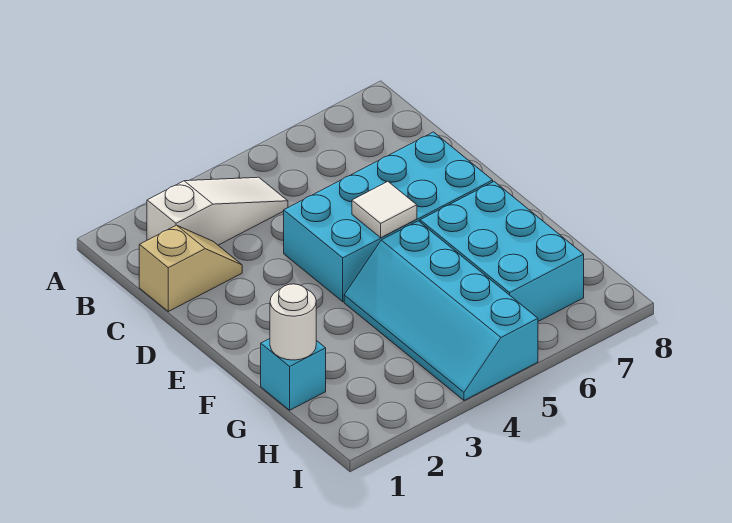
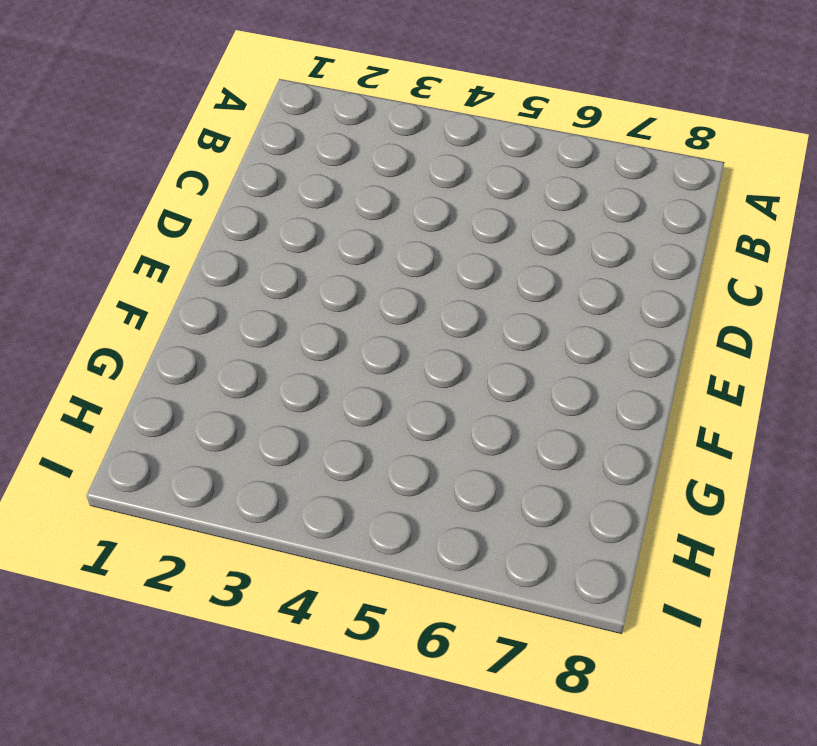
none -> white 1x3 slope [147,177,288,245]
none -> tan 1x2 slope [139,225,242,311]

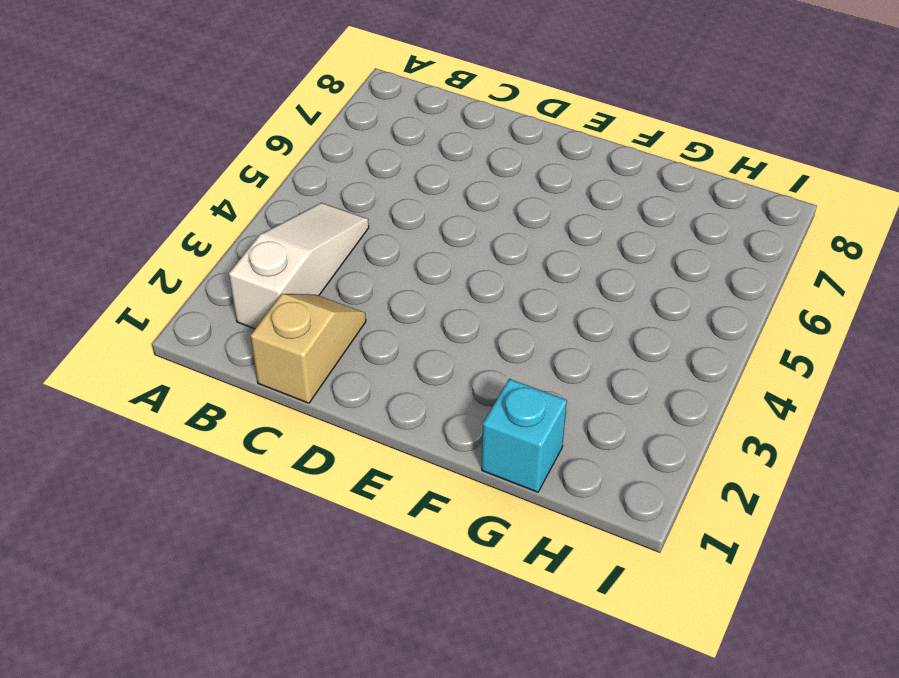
none -> cyan 2x4 brick [284,132,493,302]
none -> cyan 2x4 slope [344,221,538,400]

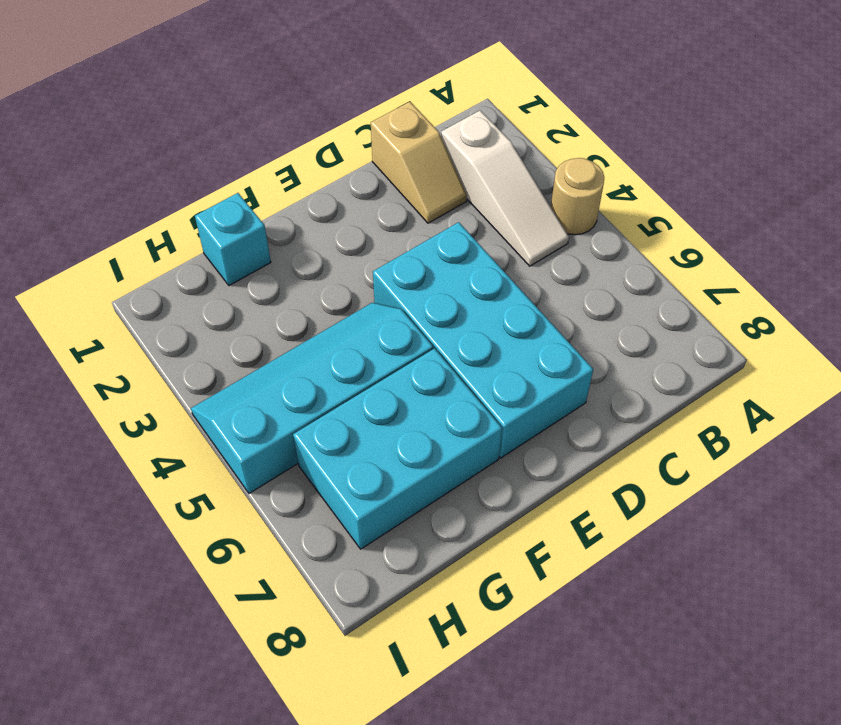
tan 1x1 round brick [551,158,604,235] -> none
none -> white 1x1 tile [352,182,417,238]
none -> white 1x1 round brick [270,284,316,360]

